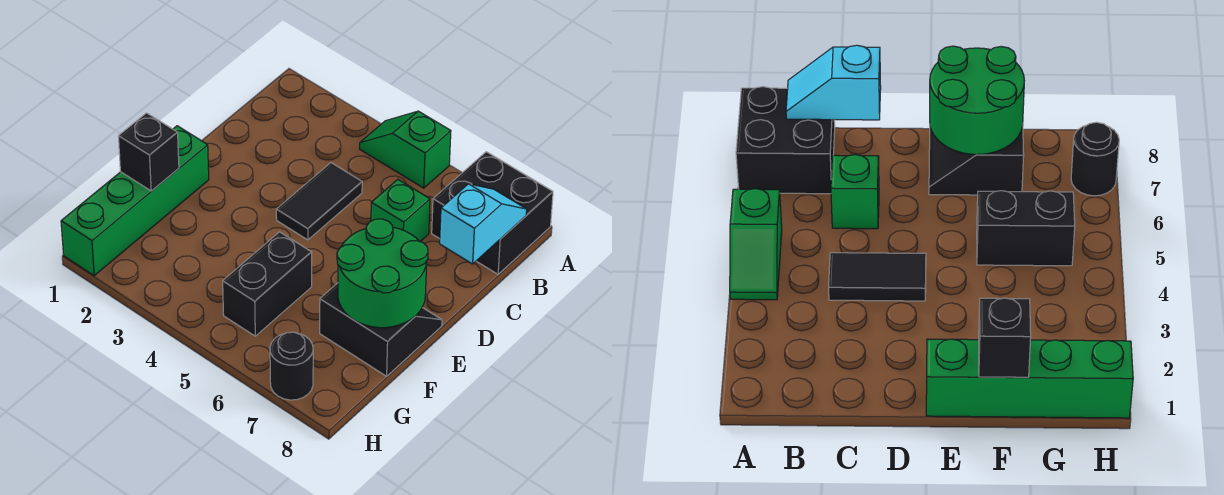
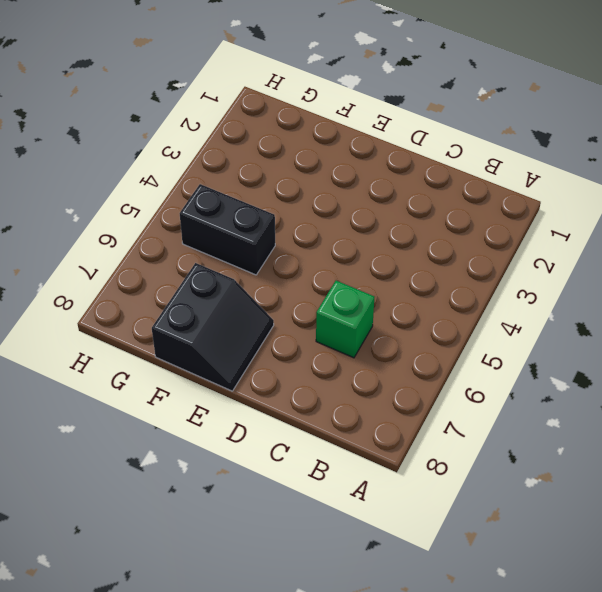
none -> green 1x2 slope [360,111,451,188]
none -> black 2x2 brick [432,152,553,274]

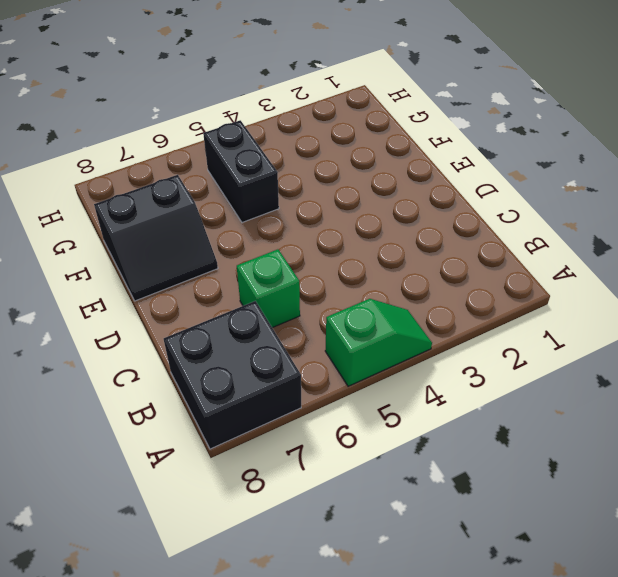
none -> black 1x2 tile [276,163,362,240]
none -> green 1x4 brick [61,126,209,276]

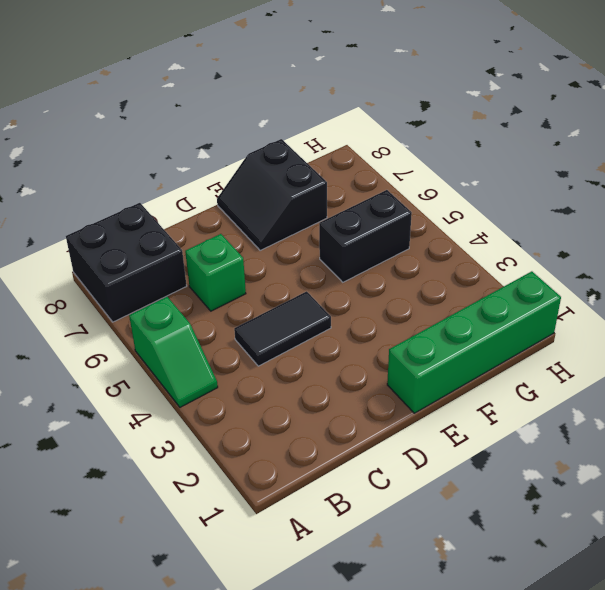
none -> black 1x1 round brick [270,332,313,400]
none -> cyan 1x2 slope [440,184,527,264]

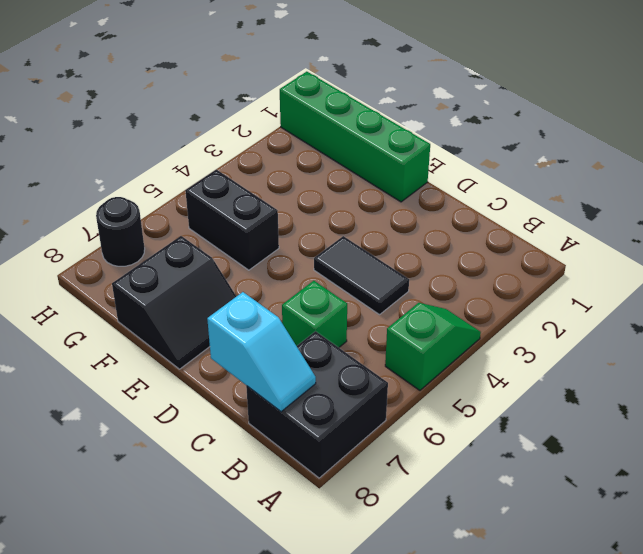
none -> green 2x2 round brick [337,219,428,328]
none -> black 1x1 brick [118,113,179,191]

